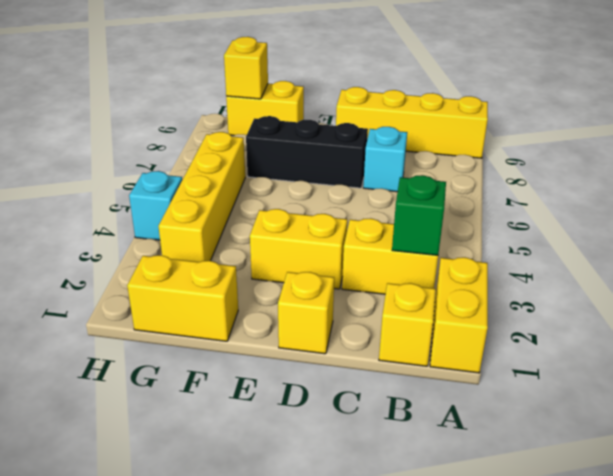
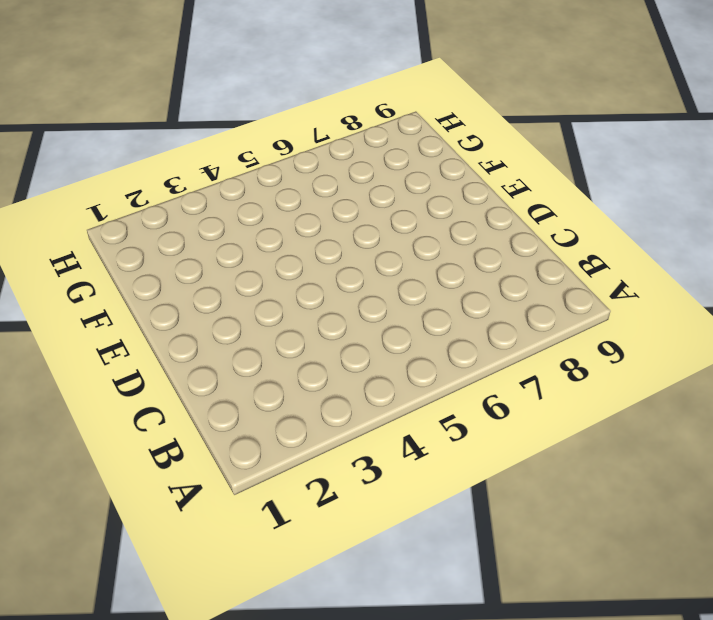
none -> yellow 1x2 brick [430,257,488,373]
none -> yellow 1x4 brick [336,87,488,158]
none -> yellow 1x1 brick [379,283,436,366]

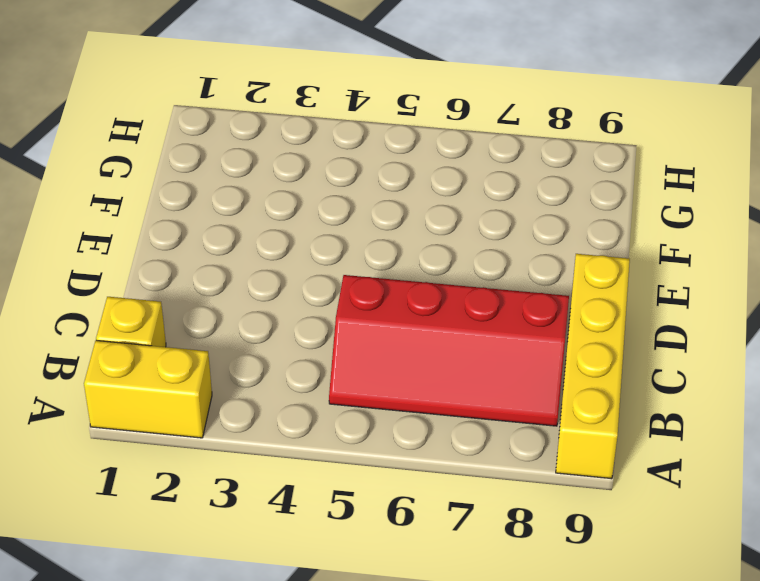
red 2x4 slope [329,275,569,426] -> cyan 1x1 brick [363,127,407,192]
none -> yellow 1x2 brick [342,218,438,294]
none -> yellow 1x1 brick [278,272,334,354]
none -> yellow 1x2 brick [250,209,347,289]

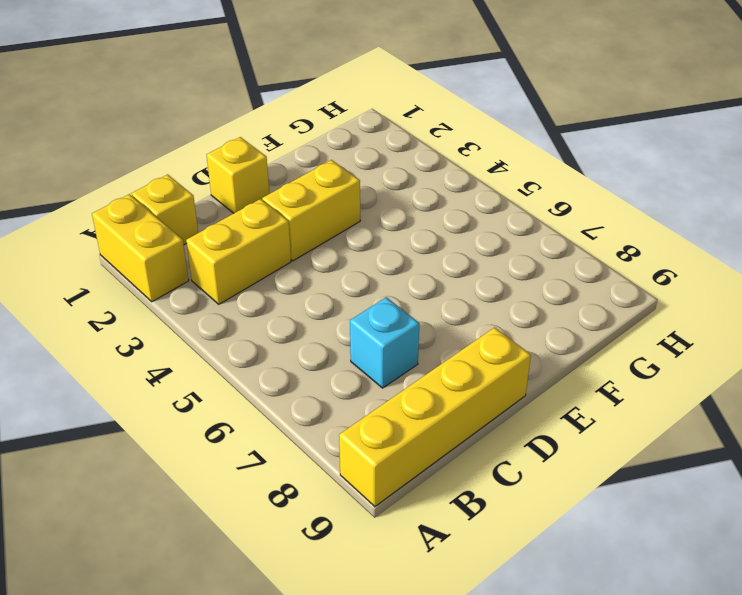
none -> black 1x3 brick [246,116,368,188]
none -> yellow 1x2 brick [127,255,238,341]
none -> yellow 1x2 brick [226,81,304,135]

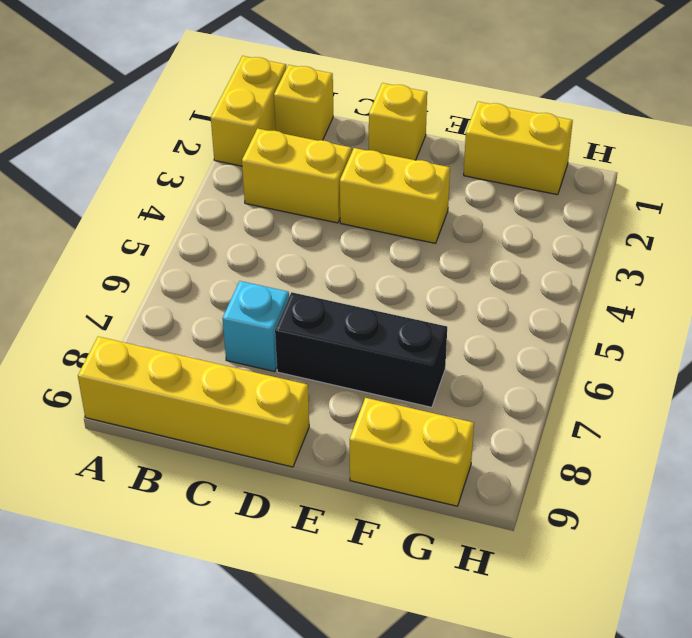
none -> yellow 1x4 brick [158,132,245,262]
none -> cyan 1x1 brick [129,171,182,240]
none -> green 1x1 brick [392,175,446,255]

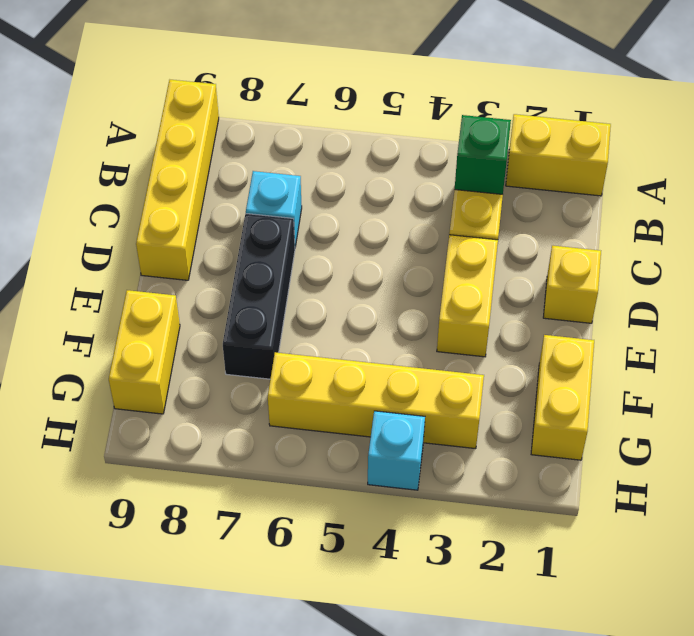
none -> yellow 1x1 brick [379,283,436,366]
none -> yellow 1x1 brick [224,37,268,99]

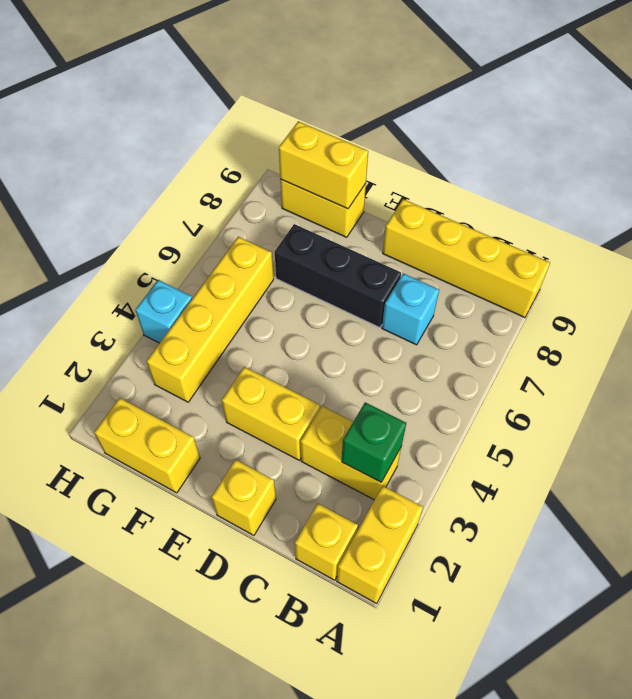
yellow 1x2 brick [279,121,368,209] -> yellow 1x1 brick [224,37,268,99]

